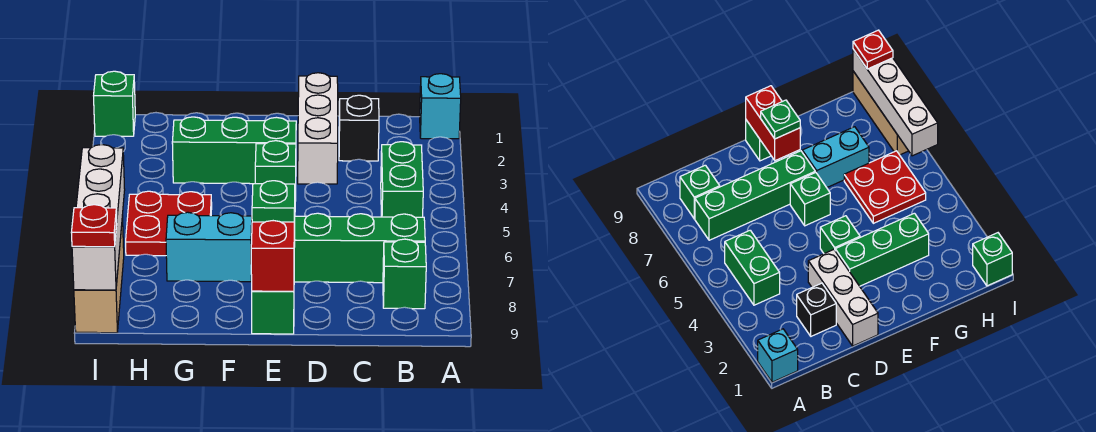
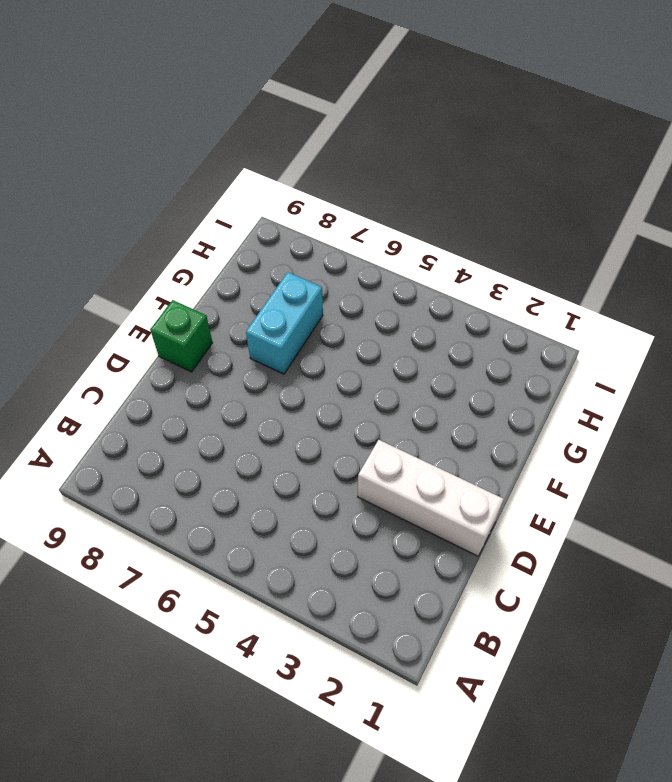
none -> cyan 1x1 brick [420,74,461,139]
none -> green 1x2 brick [381,142,423,217]
none -> green 1x4 brick [294,213,425,283]

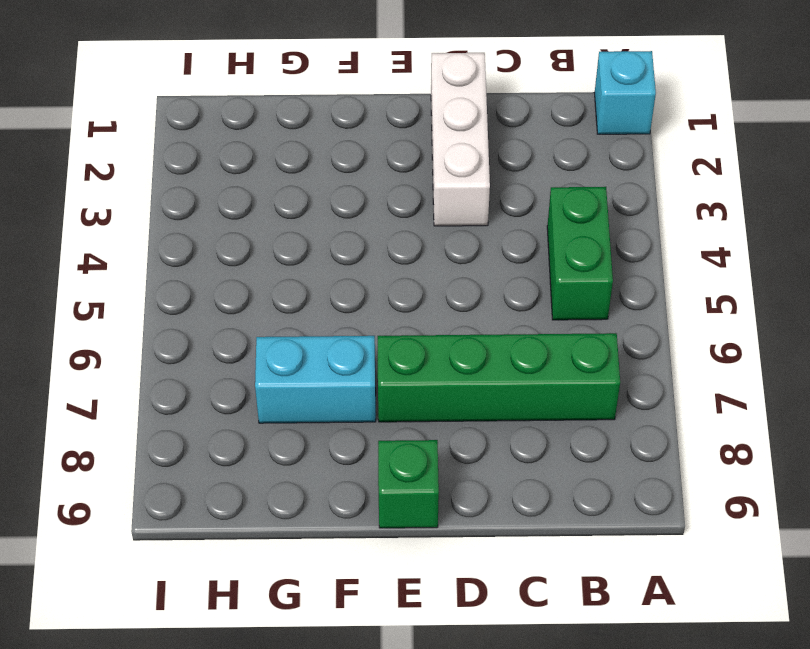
none -> green 1x1 brick [383,239,426,309]
none -> black 1x1 brick [339,95,379,161]
none -> green 1x3 brick [172,117,296,184]

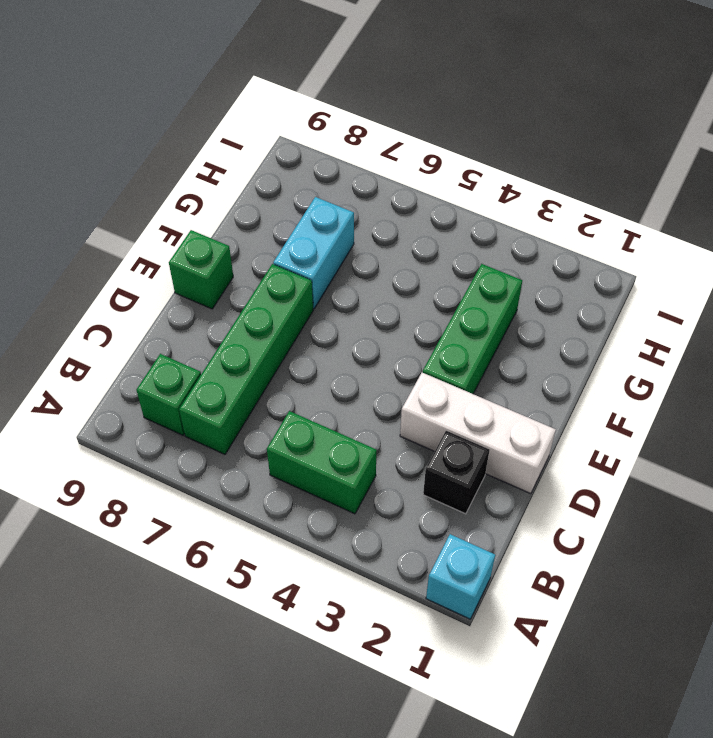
none -> green 1x1 brick [255,141,296,201]
none -> green 1x1 brick [790,172,830,226]
none -> red 2x2 plate [126,191,212,256]

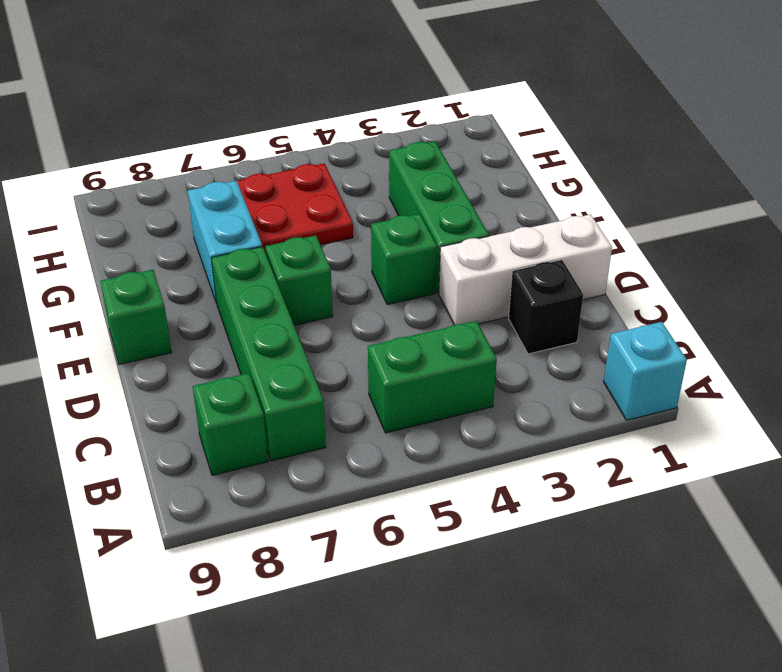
none -> green 1x1 brick [94,71,135,136]
none -> tan 1x3 brick [74,216,124,333]
none -> red 1x2 brick [251,218,295,291]

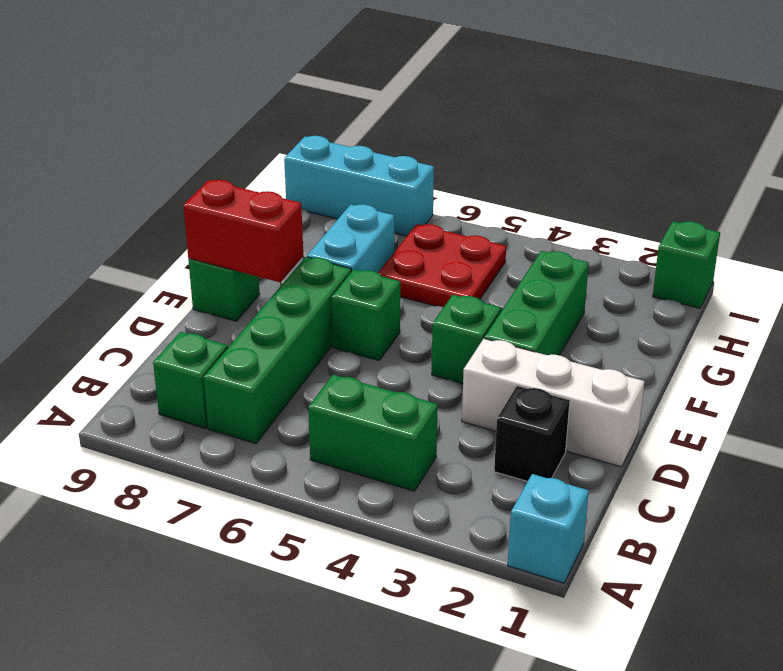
cyan 1x3 brick [284,136,434,236] -> tan 1x3 brick [74,216,124,333]
none -> white 1x4 brick [72,145,125,290]
none -> green 1x1 plate [252,181,295,222]
none -> red 1x1 plate [71,205,117,247]

